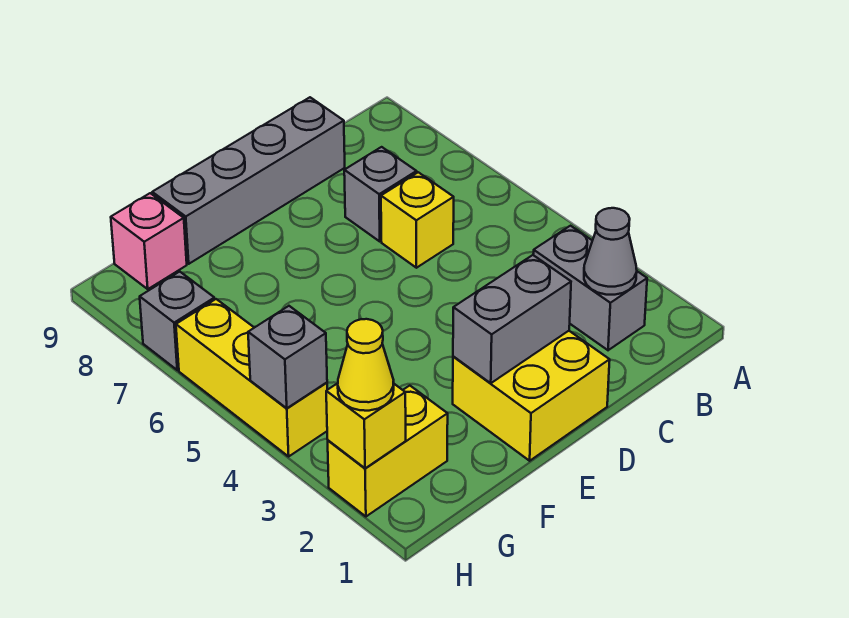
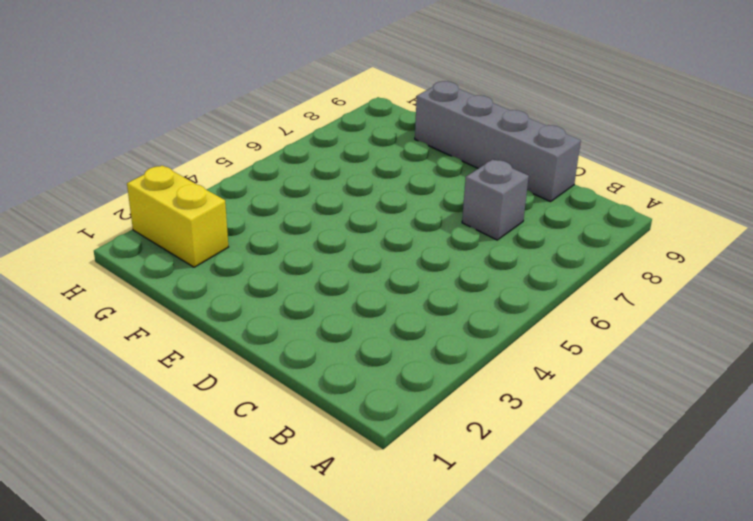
none -> grey 1x2 brick [533,226,647,350]
none -> yellow 1x1 brick [381,172,454,268]
none -> yellow 2x2 brick [453,331,610,461]

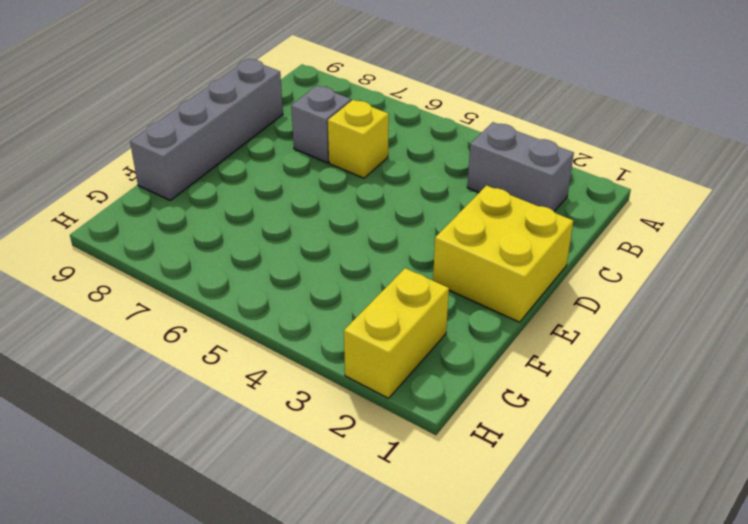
none -> pink 1x1 brick [111,193,187,289]
none -> yellow 1x3 brick [176,299,327,456]
none -> grey 1x1 brick [140,272,215,370]

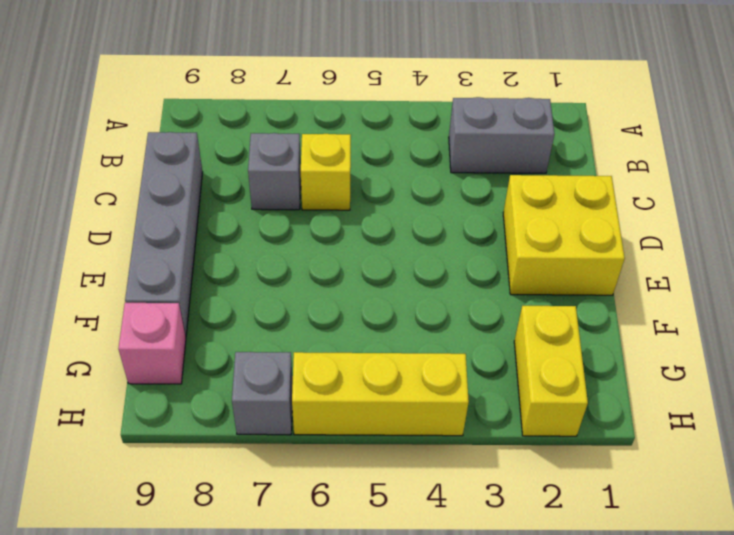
none -> grey 1x1 cone [584,208,637,295]
none -> grey 1x2 brick [453,255,571,383]
none -> yellow 1x1 brick [326,383,406,468]

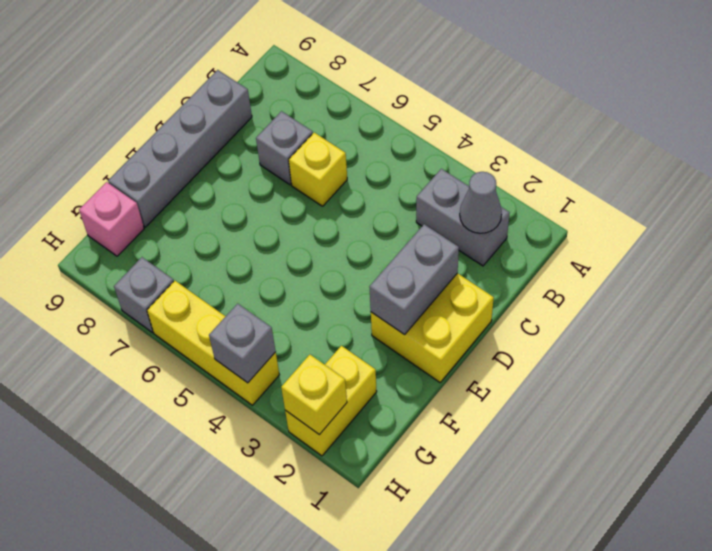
none -> yellow 1x1 cone [338,319,394,411]

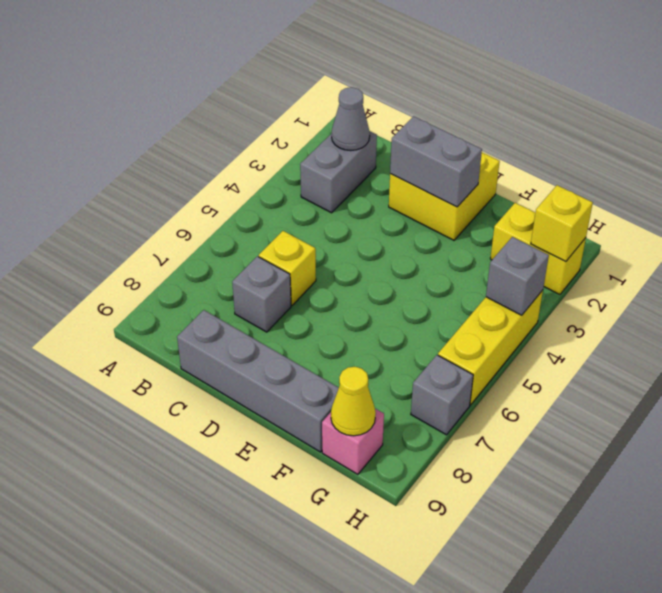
yellow 1x1 cone [331,367,376,436] -> yellow 1x1 cone moved to [338,319,394,411]

